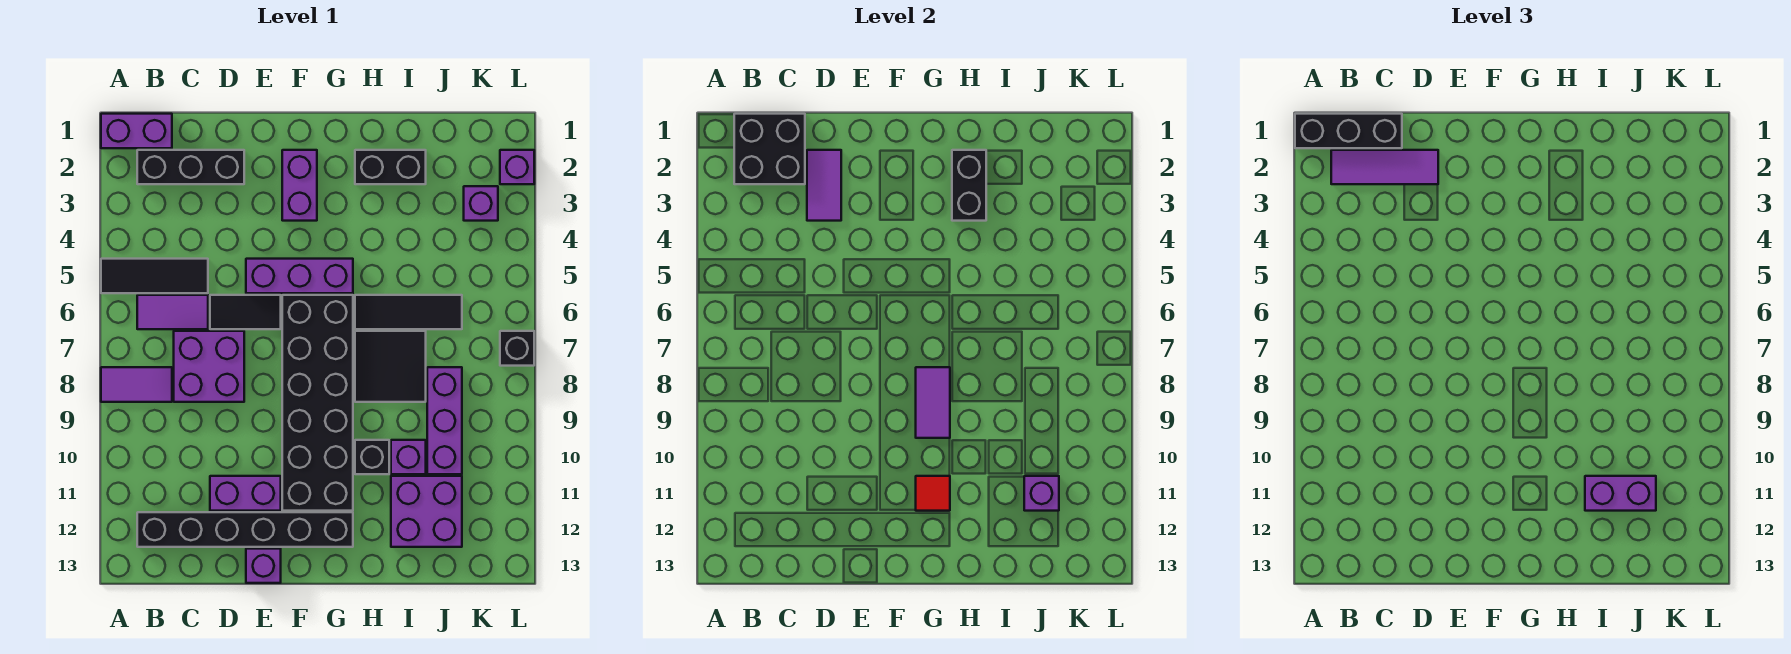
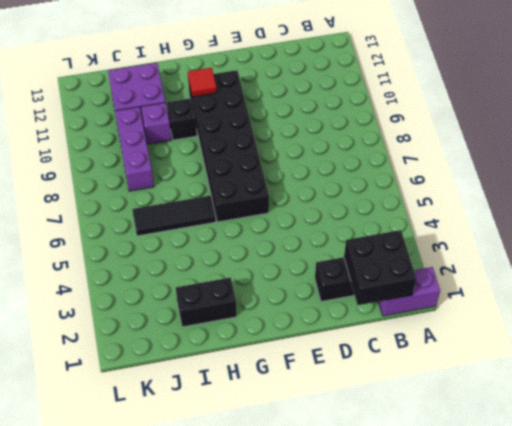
none -> black 1x3 tile [101,259,208,293]
none -> purple 1x2 tile [101,367,172,402]
none -> purple 1x2 tile [137,295,208,329]
none -> black 1x6 brick [137,512,353,547]

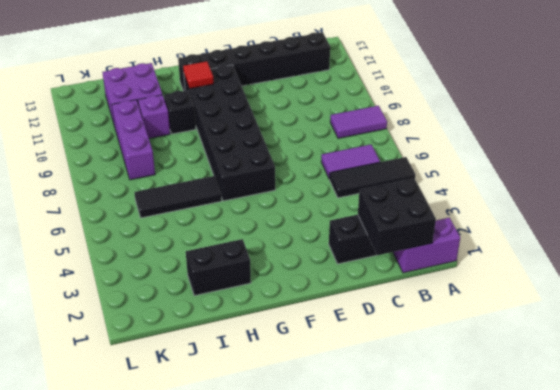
none -> purple 2x2 brick [174,331,244,402]
none -> black 1x2 tile [210,295,281,329]
none -> purple 1x2 brick [210,476,281,511]
none -> purple 1x3 brick [246,259,353,293]

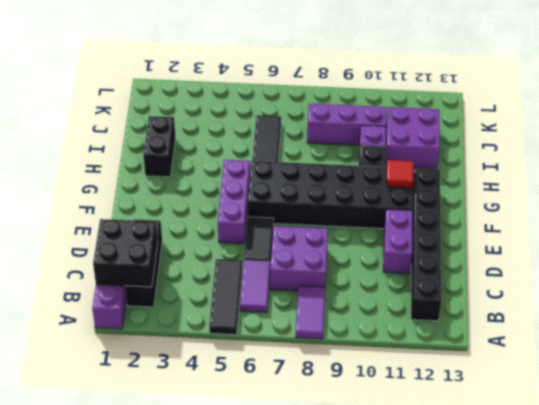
none -> purple 1x1 brick [246,549,281,583]
none -> purple 1x2 brick [282,150,317,221]
none -> black 2x2 tile [355,331,426,402]
none -> purple 1x1 brick [464,186,498,221]

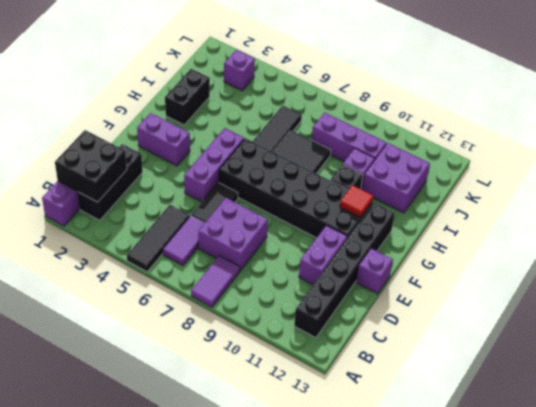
none -> purple 1x1 brick [500,150,534,184]
none -> black 1x1 brick [500,331,534,366]
none -> purple 1x2 tile [807,150,841,221]
none -> purple 1x2 tile [916,367,950,438]

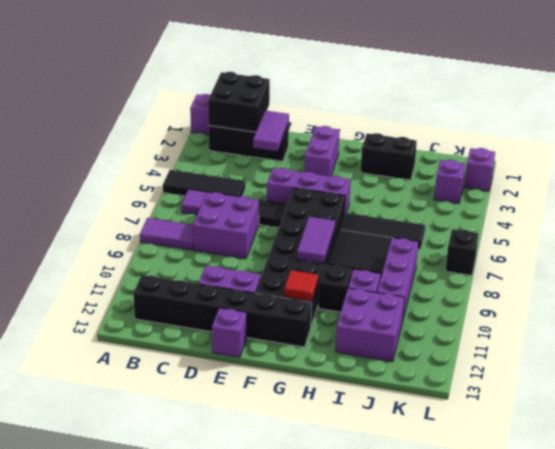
none -> black 1x2 brick [952,150,986,221]
none -> purple 1x1 brick [1024,476,1059,511]
none -> black 1x3 brick [1295,114,1402,148]
none -> purple 1x3 tile [1331,150,1438,184]

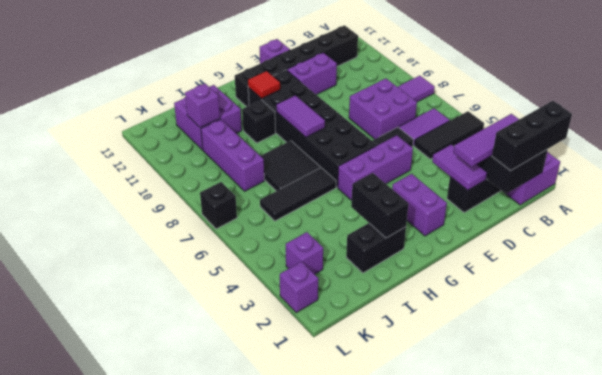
none -> purple 1x1 brick [391,440,426,474]
none -> purple 1x2 brick [1585,476,1656,511]

